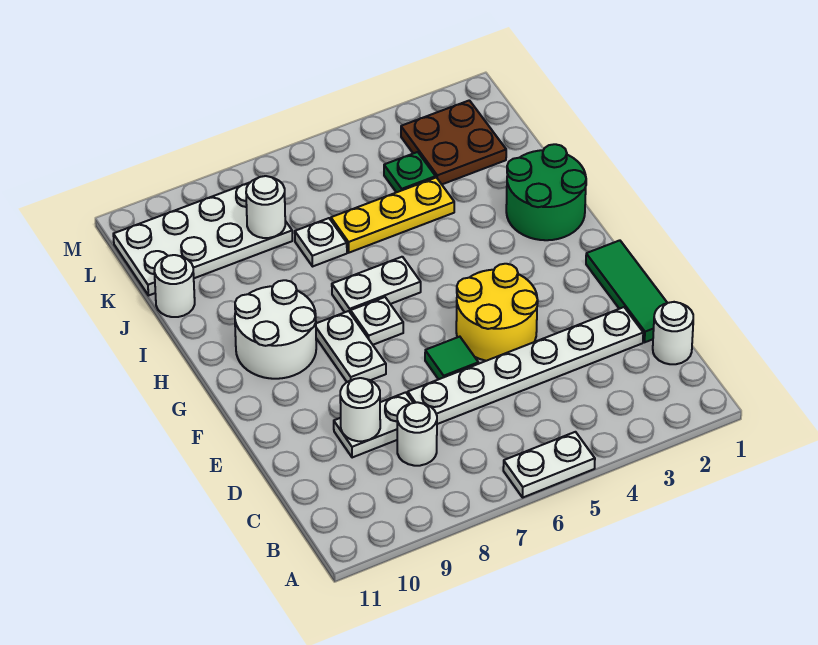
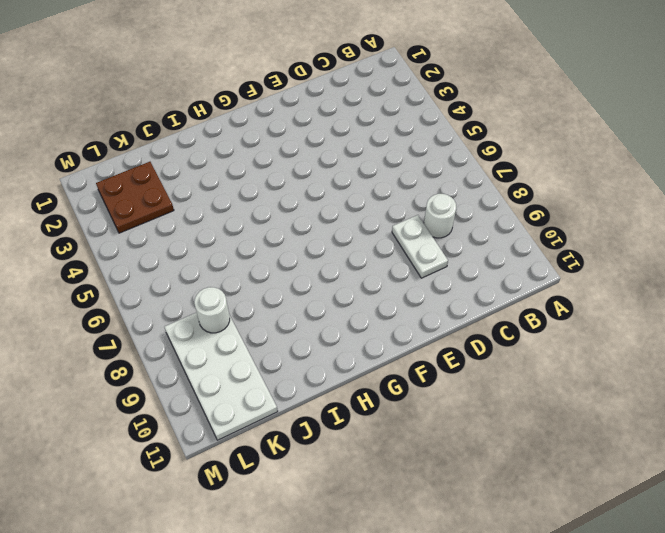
none -> white 1x2 plate [503,432,595,498]
none -> white 1x1 round brick [653,302,693,364]
none -> green 1x3 tile [586,240,667,342]

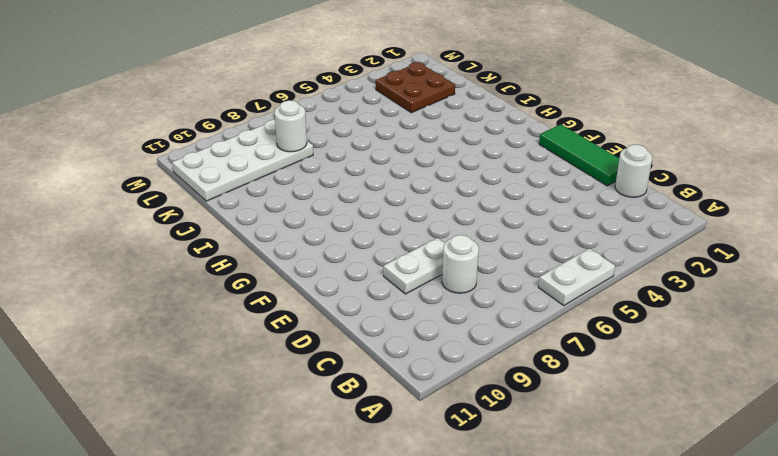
none -> white 1x6 plate [408,307,643,424]
none -> yellow 2x2 round brick [456,264,538,361]
none -> green 1x1 tile [425,337,478,379]

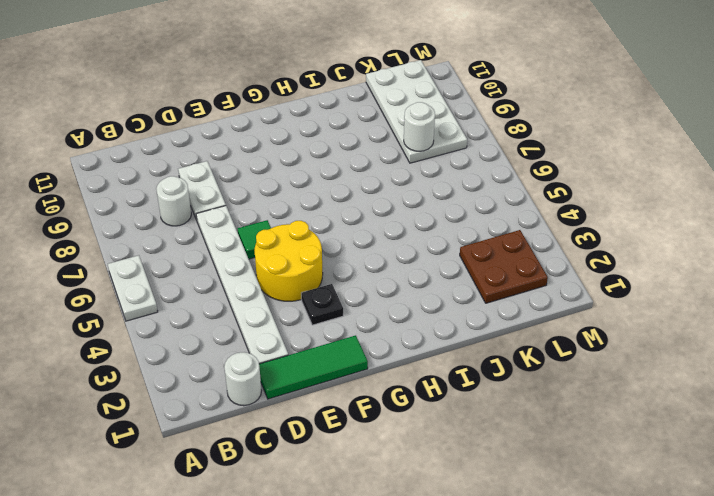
black 1x1 plate [301,284,343,325] -> none
none -> white 1x2 plate [316,311,386,382]
none -> white 1x1 plate [351,297,403,345]
none -> white 2x2 round brick [235,280,316,379]

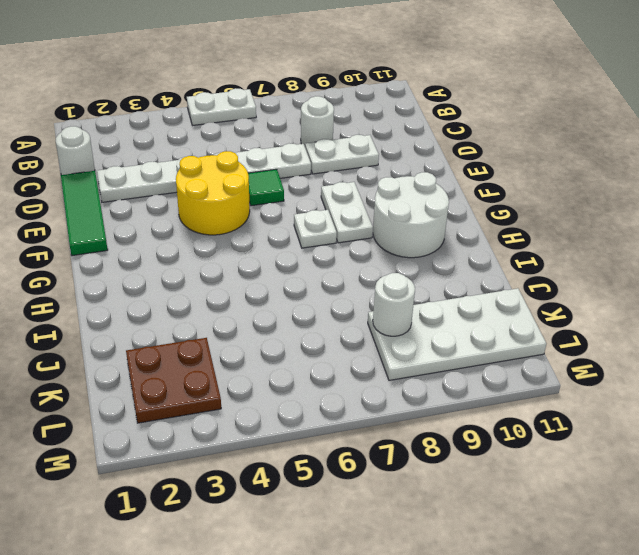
none -> green 2x2 round brick [506,144,586,240]
none -> white 1x2 plate [332,257,421,313]
none -> yellow 1x3 plate [331,178,454,253]

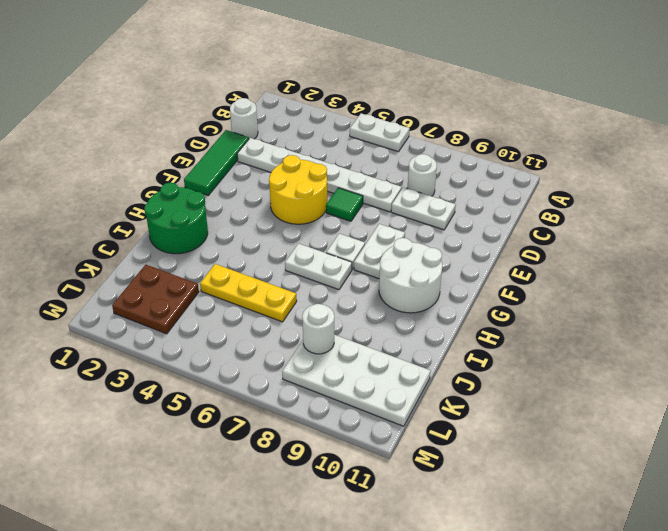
none -> white 1x1 plate [295,218,347,266]
none -> white 1x1 round brick [154,255,195,317]
none -> green 1x1 plate [384,152,436,192]

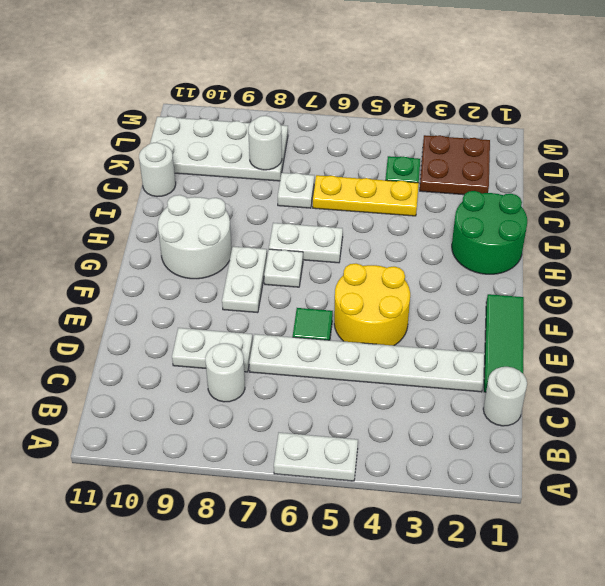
none -> white 1x1 round brick [340,378,380,441]

